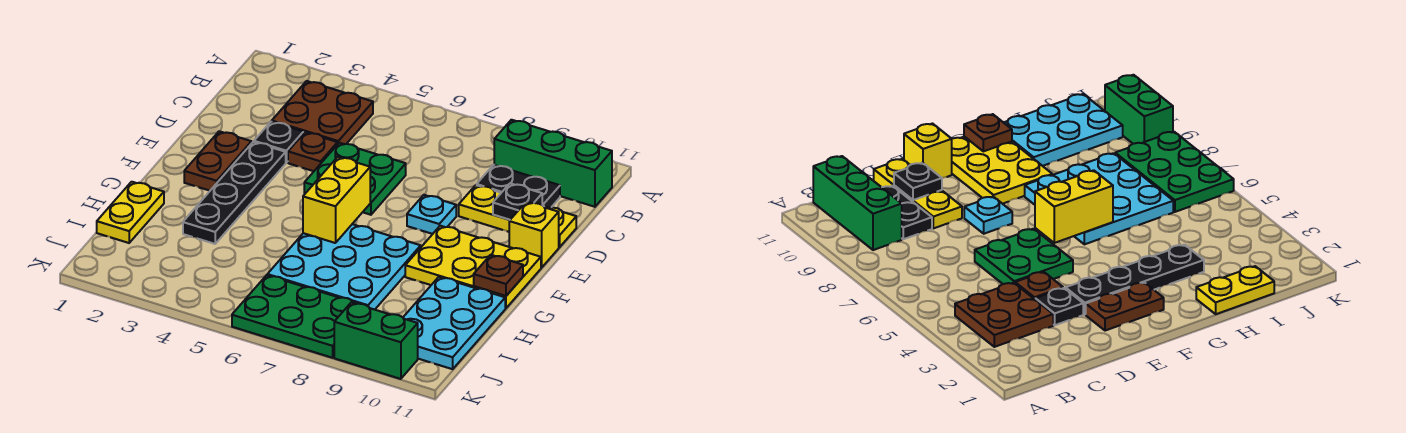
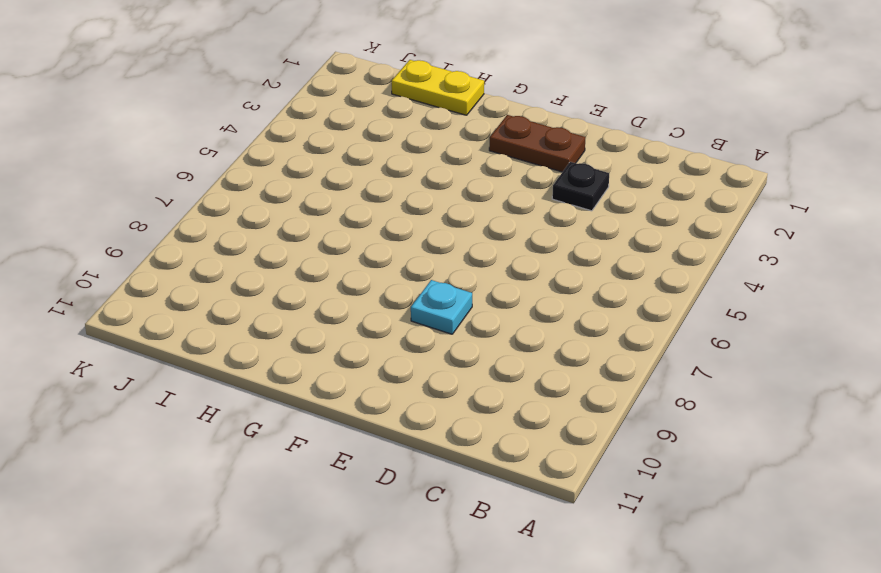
none -> brown 2x2 plate [272,81,373,144]
none -> green 1x3 brick [494,120,612,207]
none -> black 1x2 plate [477,165,560,208]

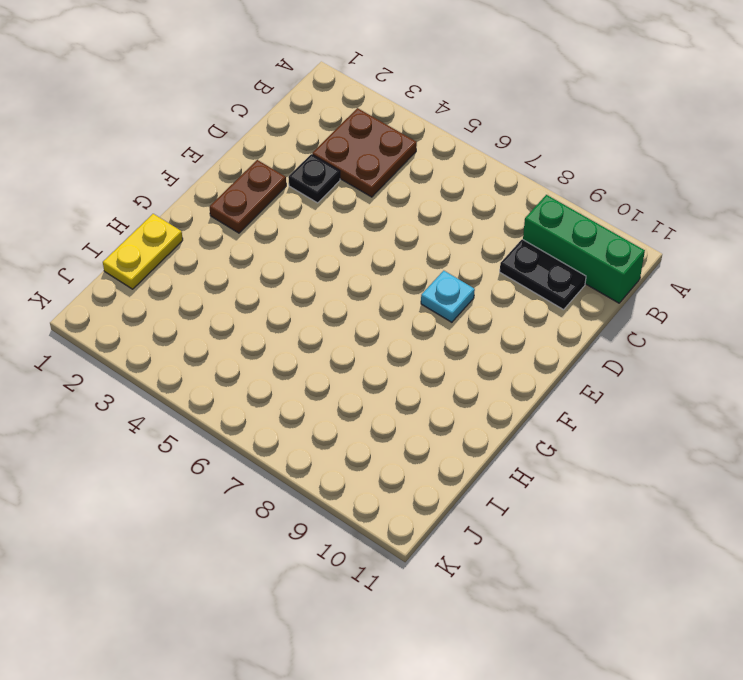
none -> brown 1x1 plate [288,132,338,171]
none -> green 2x2 plate [304,143,406,215]
none -> yellow 1x3 plate [459,185,576,247]

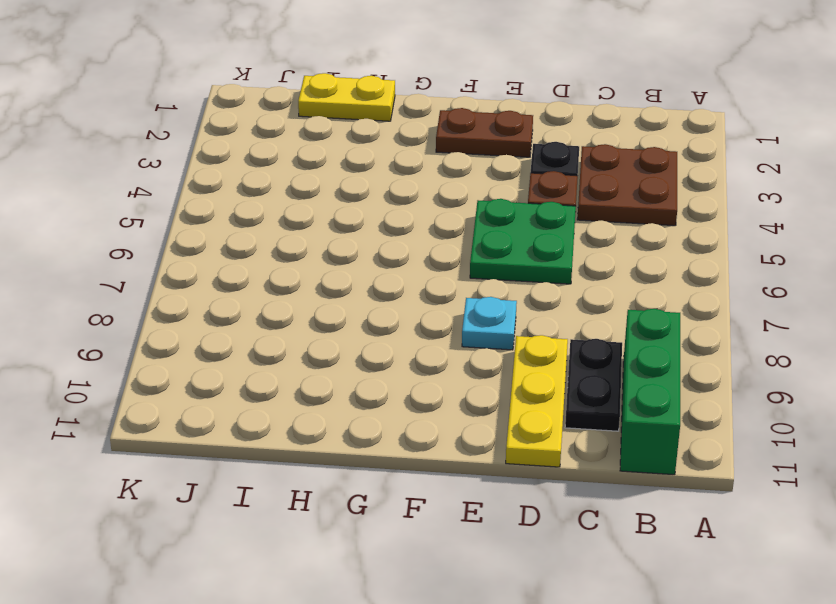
none -> black 1x4 plate [183,142,286,244]
none -> yellow 1x1 brick [509,202,559,268]
none -> yellow 2x3 plate [405,226,541,308]

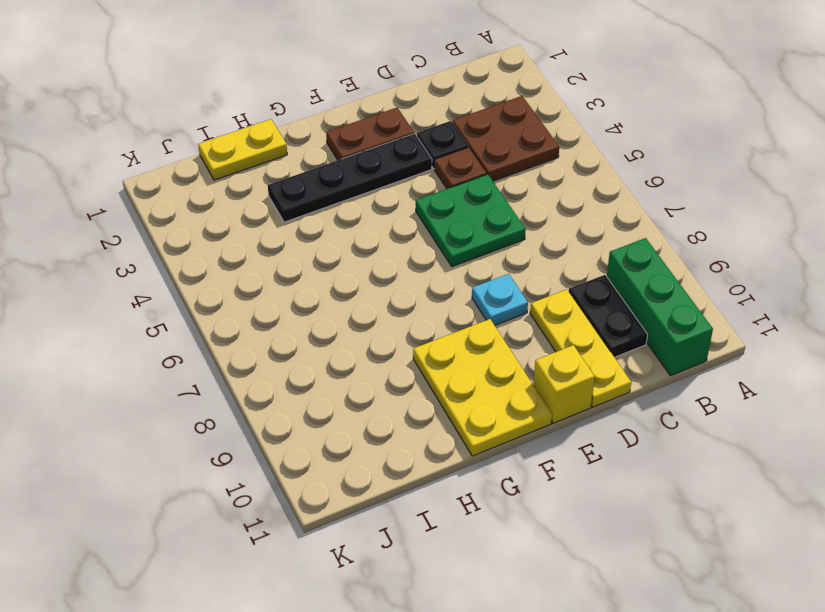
none -> cyan 3x3 plate [267,224,421,310]
none -> cyan 2x3 plate [403,277,505,369]
none -> green 2x3 plate [232,275,358,358]

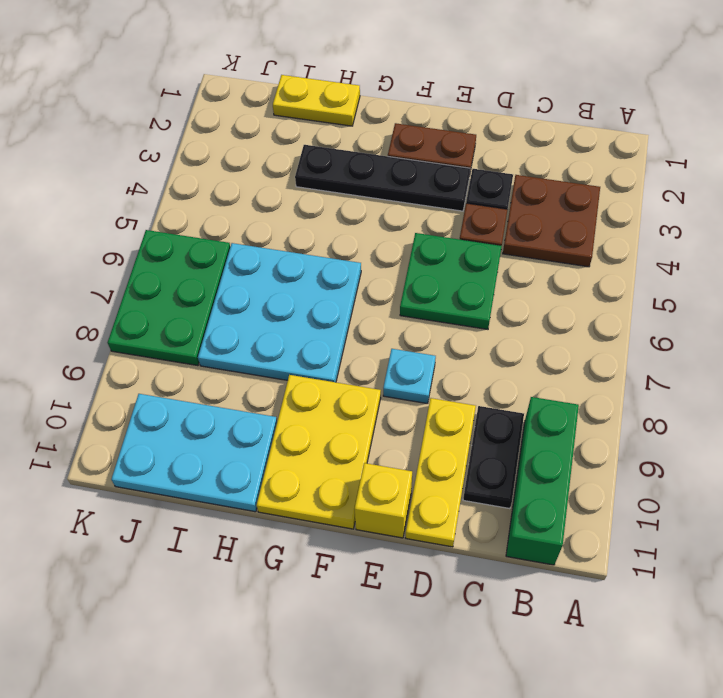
none -> green 1x2 brick [334,302,418,379]
none -> black 1x1 plate [493,183,542,220]
none -> yellow 1x2 brick [303,157,370,243]

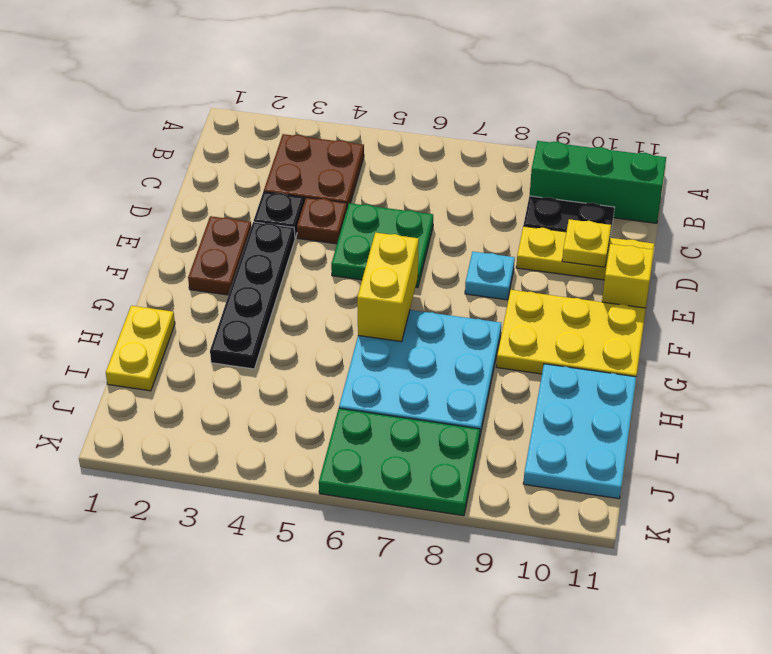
yellow 1x1 plate [562,219,611,267] -> black 1x1 plate [493,183,542,220]
none -> green 1x2 brick [334,302,418,379]
none -> brown 1x1 plate [474,255,523,296]

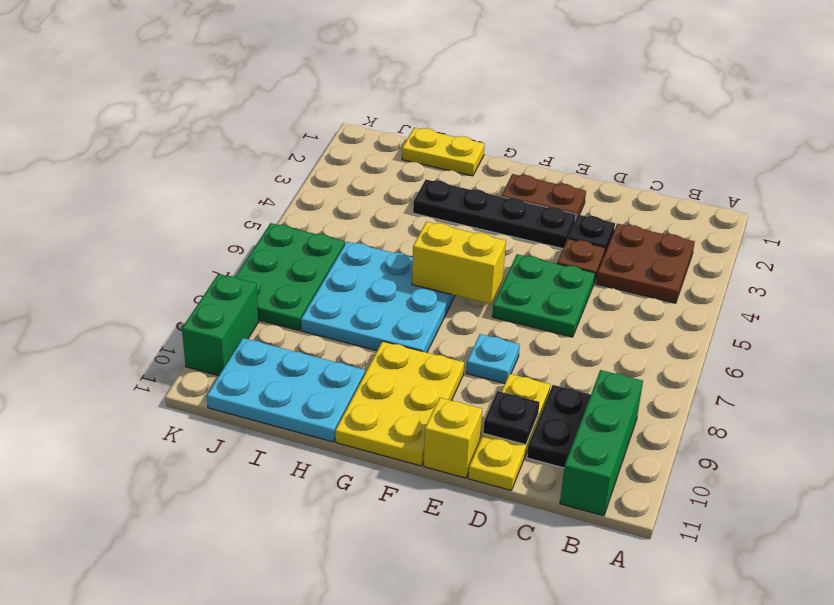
none -> brown 1x1 plate [474,255,523,296]

